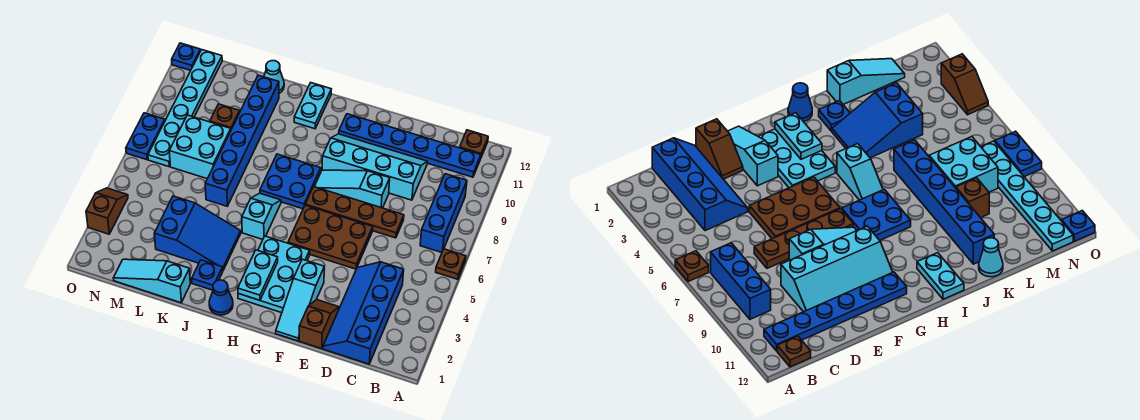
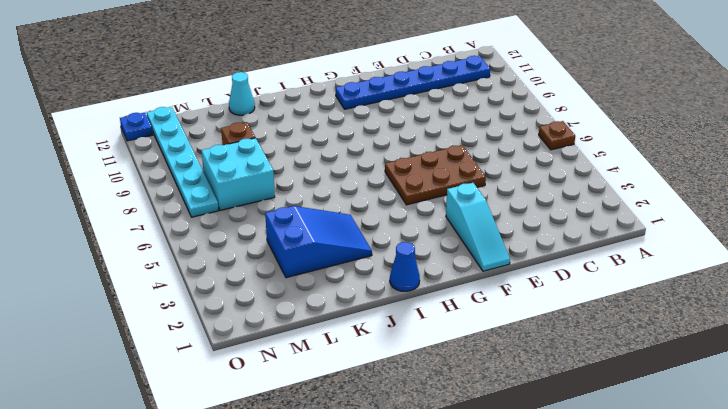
none -> blue 1x3 brick [420,174,467,252]
none -> brown 1x1 plate [460,130,488,157]
none -> blue 2x4 slope [323,262,404,364]

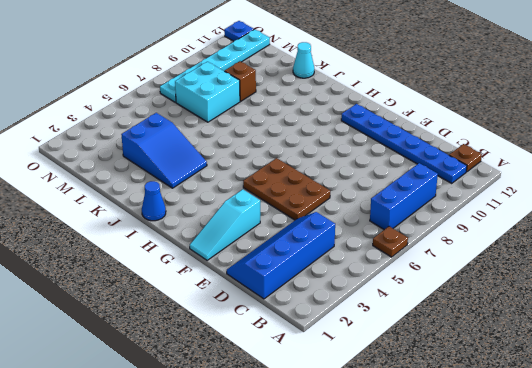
none -> brown 1x4 plate [305,187,404,238]
none -> cyan 2x4 slope [322,134,427,200]
none -> brown 1x2 slope [299,299,339,349]

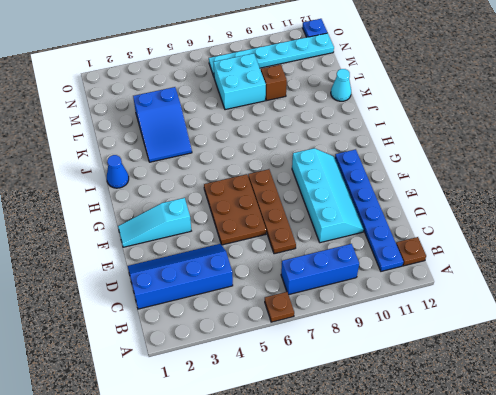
none -> brown 1x2 slope [299,299,339,349]
none -> cyan 1x3 slope [314,170,390,208]
none -> cyan 2x3 plate [238,236,310,313]

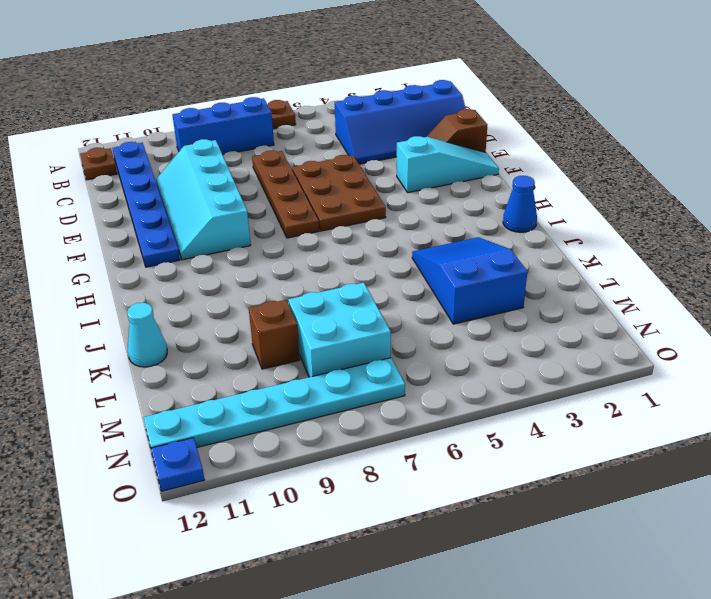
none -> cyan 1x3 slope [314,170,390,208]
none -> cyan 2x3 plate [238,236,310,313]
none -> blue 2x2 plate [260,154,321,209]

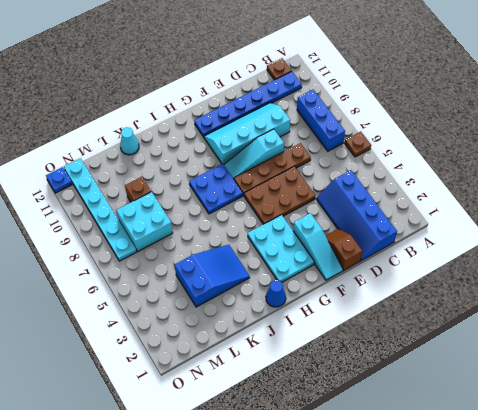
none -> cyan 1x2 slope [242,193,281,239]
none -> cyan 1x2 plate [294,83,331,129]
none -> blue 1x1 plate [192,260,223,290]

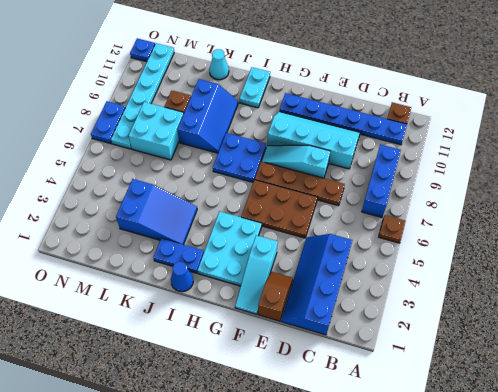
blue 1x2 plate [153,238,204,273] -> blue 1x1 plate [192,260,223,290]
blue 2x3 slope [177,79,238,153] -> blue 1x6 brick [205,75,279,206]
none -> cyan 1x2 slope [242,193,281,239]
none -> cyan 1x3 slope [113,259,190,303]
none -> brown 1x2 slope [86,188,128,234]

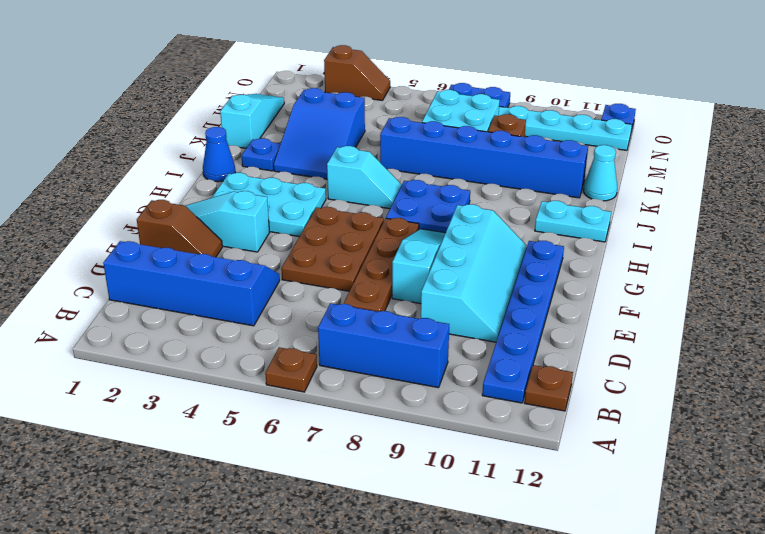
none -> cyan 1x2 plate [238,250,278,300]

